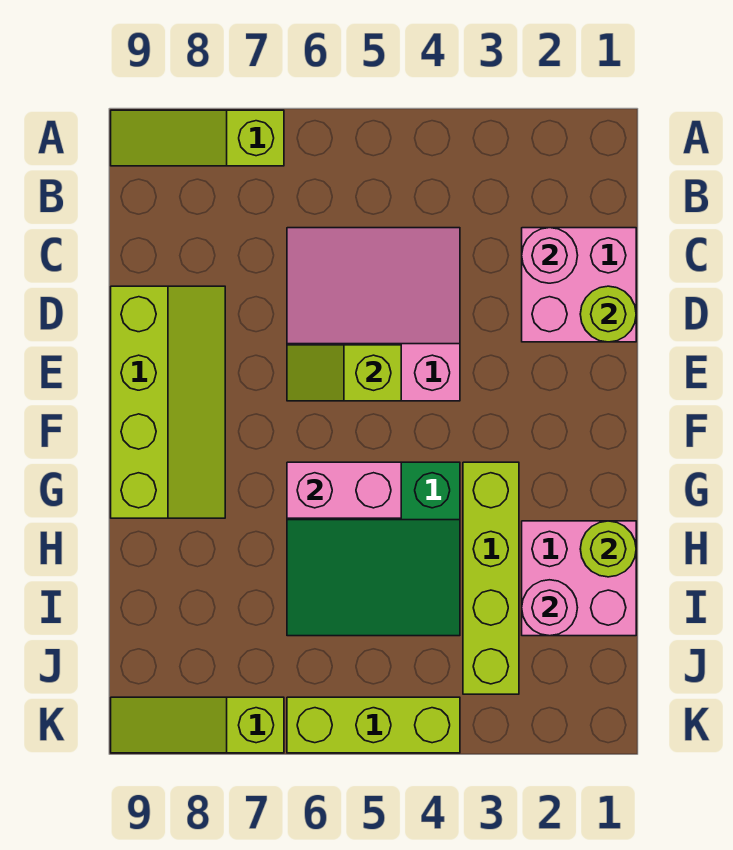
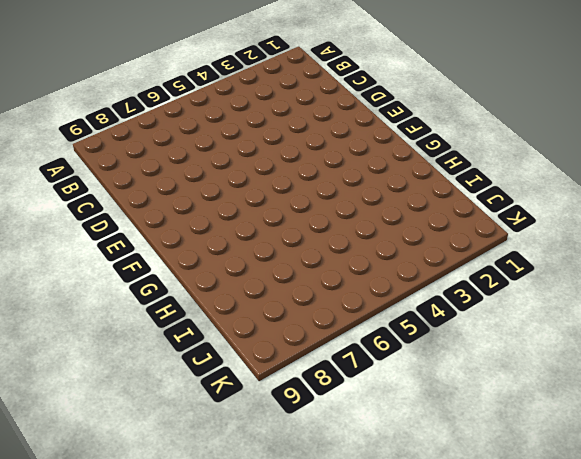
none -> lime 1x3 slope [111,110,284,166]
none -> pink 2x2 brick [522,228,636,342]
none -> pink 3x3 slope [287,228,460,401]

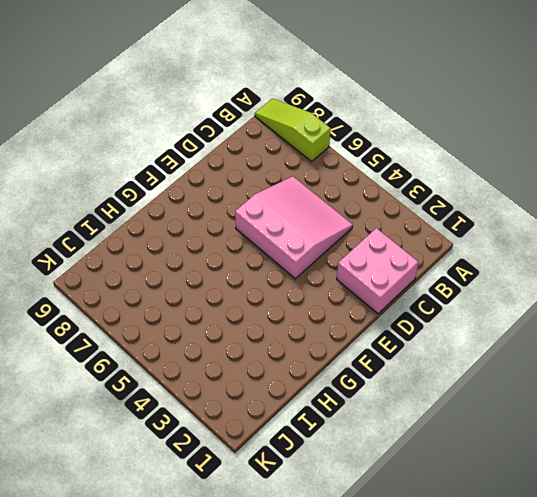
none -> lime 2x4 slope [111,286,225,518]
none -> lime 1x4 brick [463,462,519,694]
none -> green 3x3 slope [287,462,460,636]

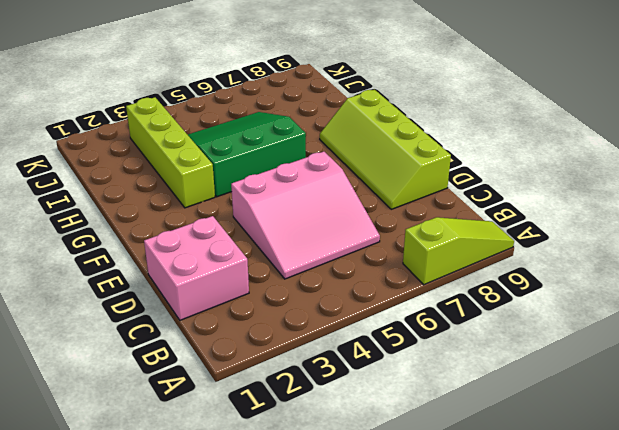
none -> pink 2x2 brick [522,521,636,636]
none -> lime 1x3 brick [287,697,460,753]
none -> lime 1x3 slope [111,697,284,753]

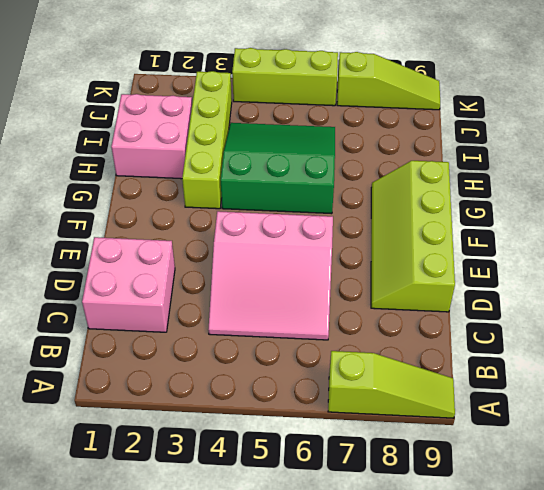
none -> pink 1x1 round brick [522,228,578,283]
none -> lime 1x1 round brick [580,286,636,342]
none -> lime 1x2 slope [287,345,401,401]

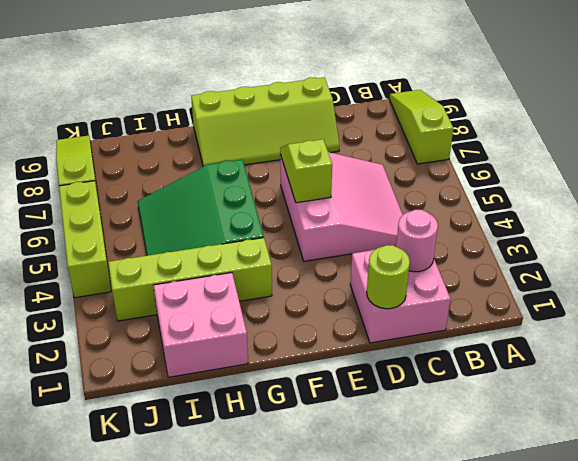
none -> pink 1x2 brick [287,462,401,518]
none -> lime 1x1 round brick [580,521,636,577]
none -> pink 1x1 round brick [522,580,578,636]

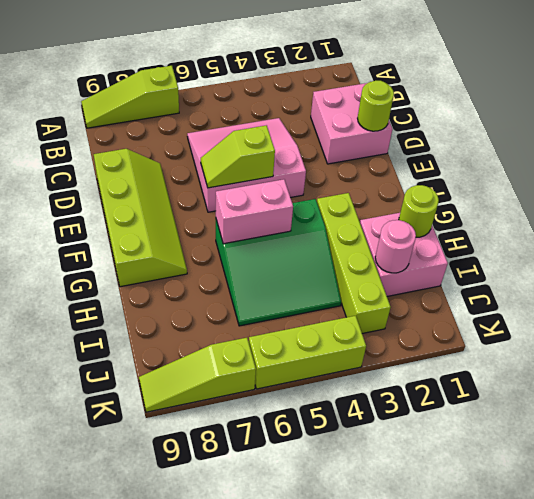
none -> pink 1x1 round brick [522,228,578,283]

